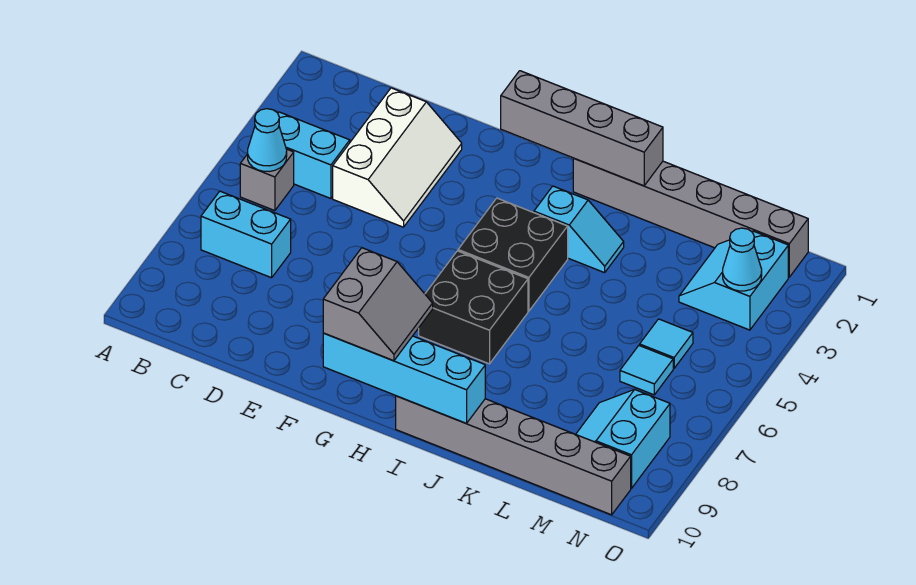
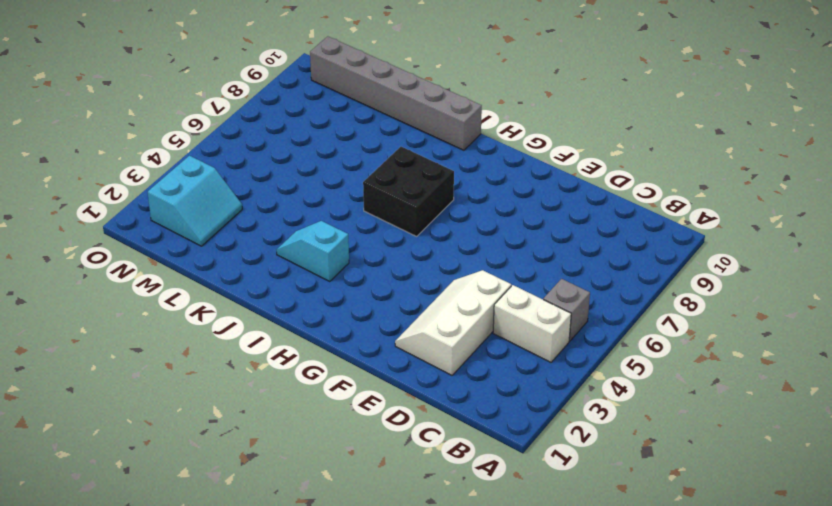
white 1x2 brick [493,285,571,362] -> cyan 1x2 brick [278,112,350,199]
none -> cyan 1x2 brick [201,191,291,278]
none -> black 2x2 brick [458,198,568,311]
none -> grey 1x6 brick [573,158,808,277]

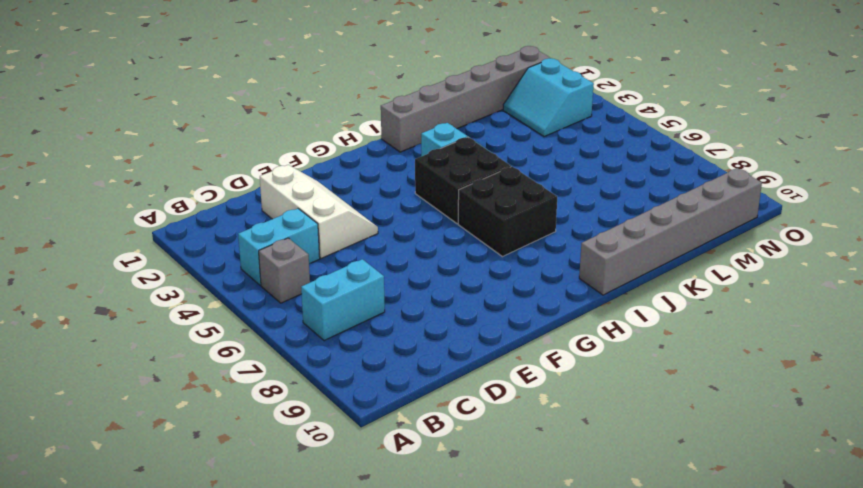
none -> cyan 1x1 tile [640,319,693,368]
none -> cyan 1x1 tile [620,345,673,395]
none -> cyan 2x2 slope [576,389,670,488]

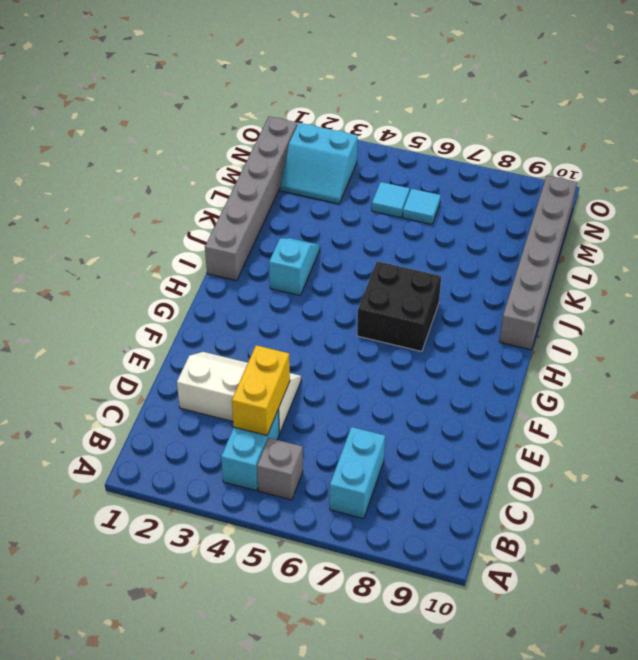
yellow 1x2 brick [232,345,290,435] -> none
none -> black 2x2 brick [458,198,568,311]
none -> cyan 2x2 slope [576,389,670,488]
none -> cyan 1x1 cone [248,109,287,172]

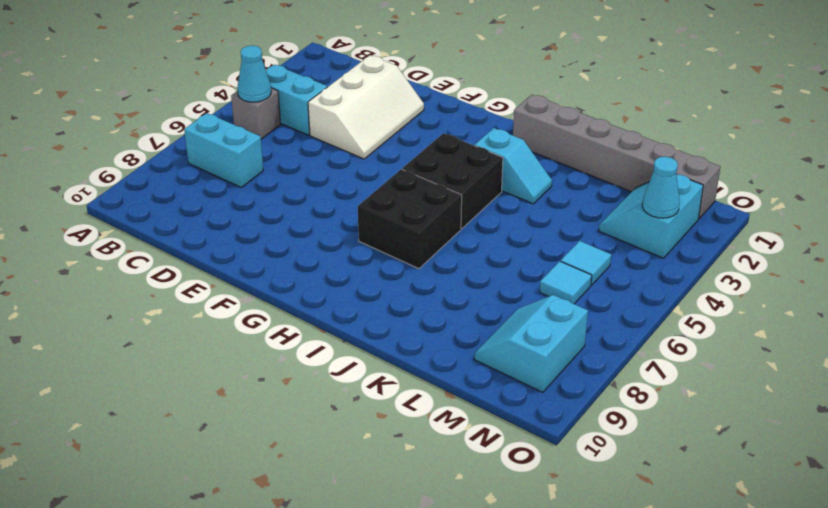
none -> grey 1x6 brick [396,396,631,515]
none -> grey 1x4 brick [501,71,663,186]
none -> cyan 1x4 brick [323,333,485,423]

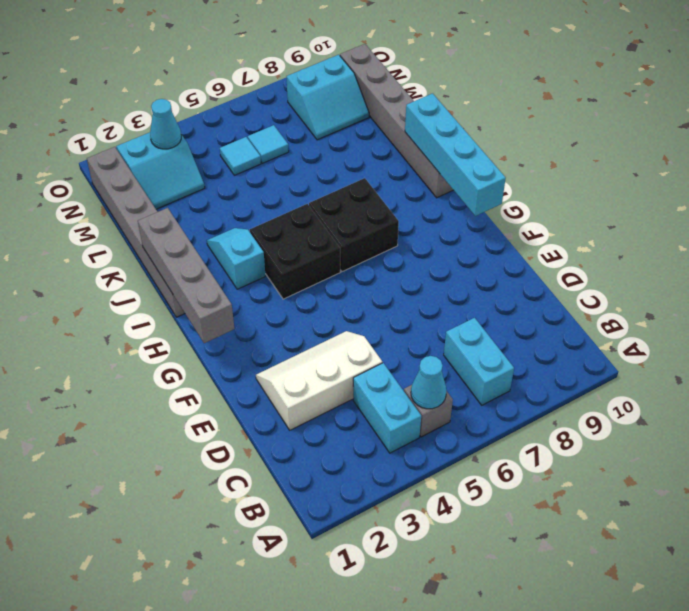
none -> grey 2x2 slope [323,248,433,361]

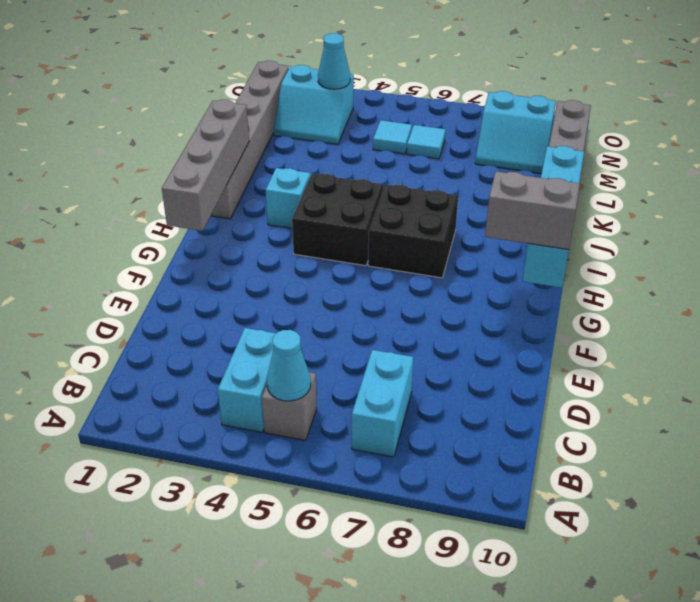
none -> white 2x3 slope [333,88,462,227]

